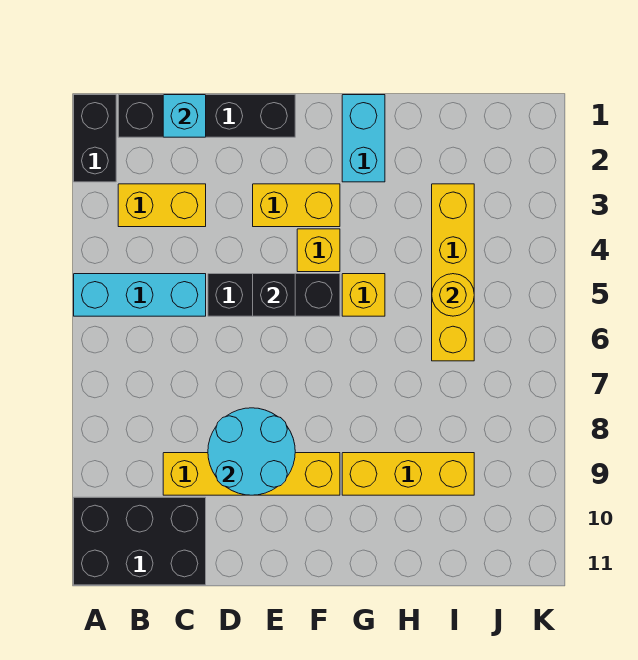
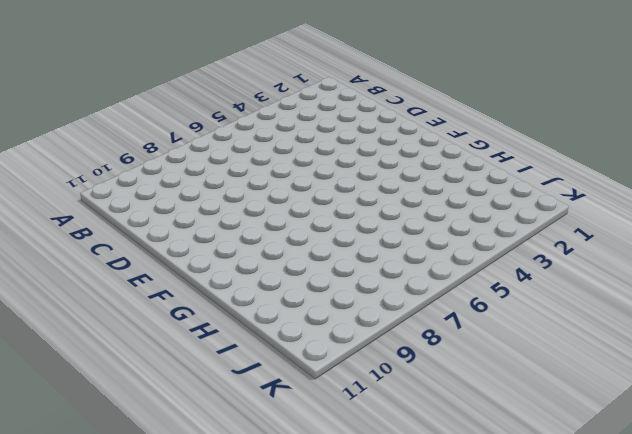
none -> black 1x2 brick [74,95,116,182]
none -> cyan 1x3 brick [74,274,206,316]
none -> black 2x3 brick [74,497,206,585]

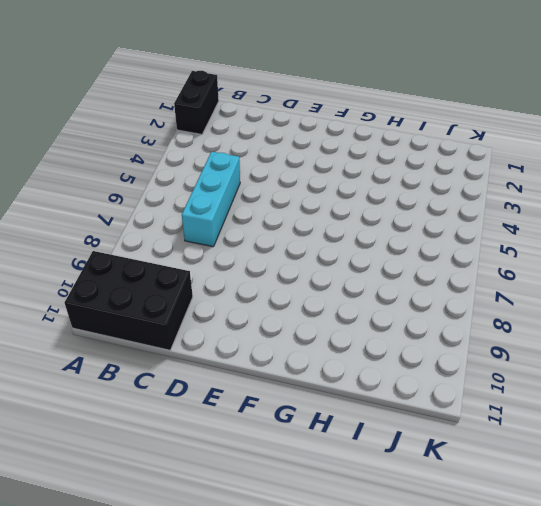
cyan 1x3 brick [182,152,240,247] -> cyan 1x3 brick turned to [74,274,206,316]
none -> black 1x4 brick [118,95,295,137]
none -> yellow 1x2 brick [118,184,206,227]
none -> yellow 1x4 brick [163,453,340,495]

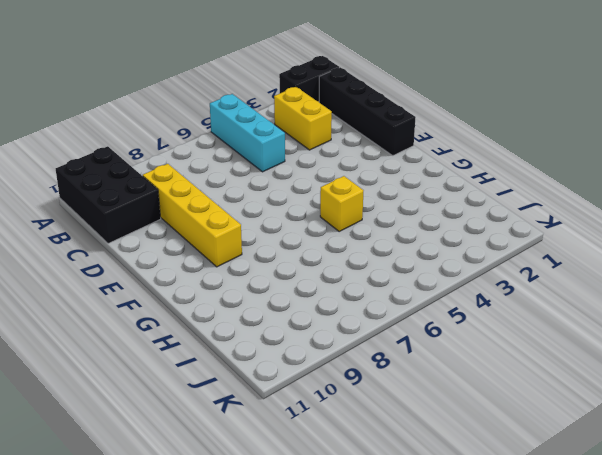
none -> black 1x3 brick [208,274,340,316]
none -> yellow 1x2 brick [253,184,340,227]
none -> yellow 1x1 brick [297,229,340,272]

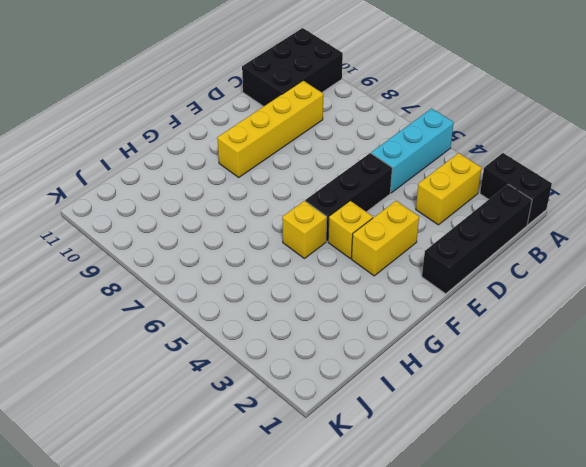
none -> cyan 1x2 brick [342,95,385,182]
none -> yellow 1x3 brick [342,453,474,495]
none -> yellow 1x4 brick [432,184,474,361]

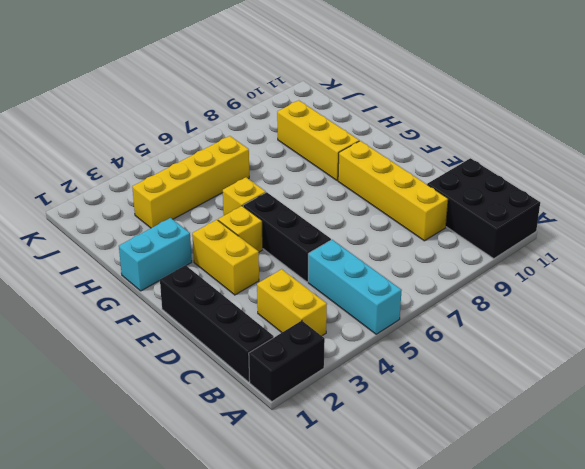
none -> cyan 1x1 brick [163,95,206,137]
none -> cyan 2x2 round brick [208,408,295,495]
none -> black 1x1 brick [253,274,295,316]

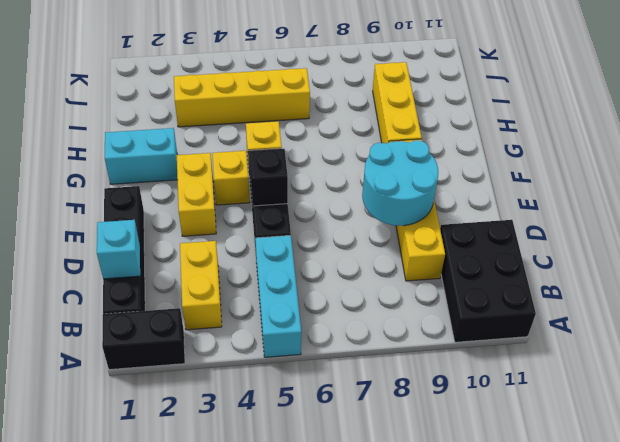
none -> yellow 1x1 round brick [432,274,474,316]

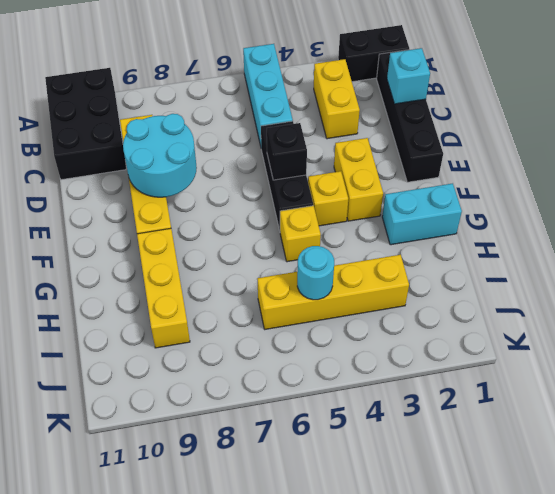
cyan 1x1 round brick [297,246,334,300] -> yellow 1x1 round brick [432,274,474,316]

